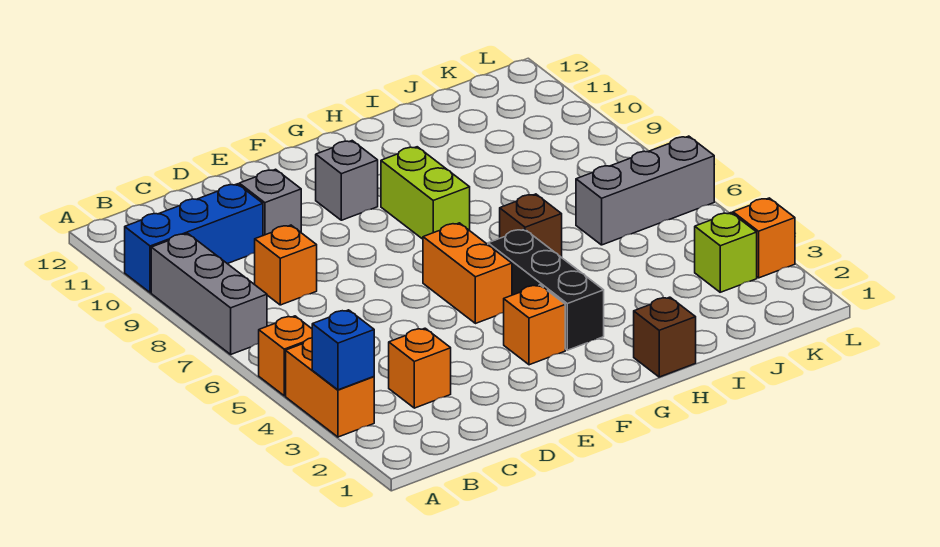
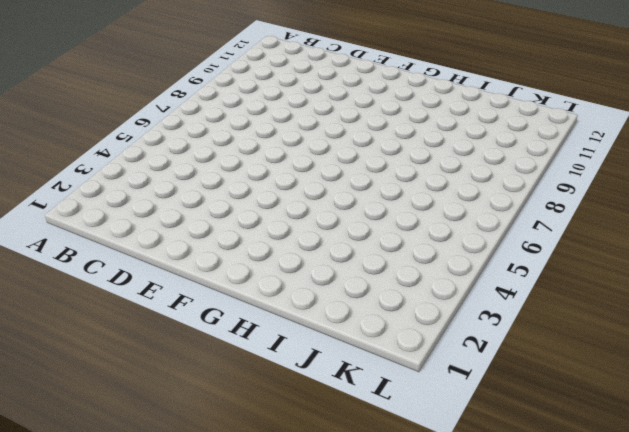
none -> orange 1x2 brick [286,338,374,437]
none -> orange 1x1 brick [259,316,312,396]
none -> grey 1x3 brick [151,233,267,354]

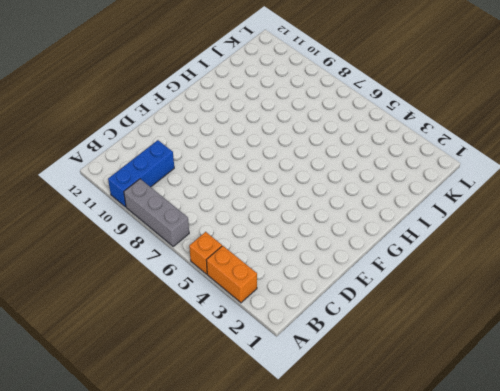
none -> orange 1x1 brick [389,328,451,408]
none -> orange 1x1 brick [255,225,317,305]
none -> grey 1x1 brick [239,169,301,236]

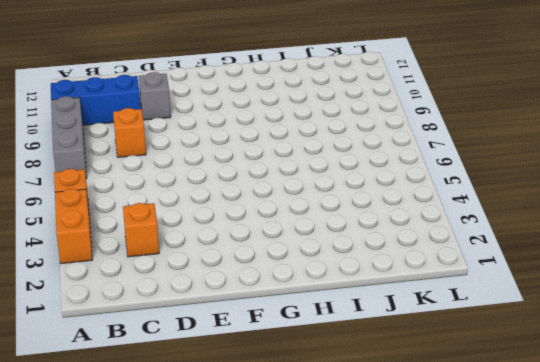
none -> orange 1x1 brick [504,285,565,365]
none -> orange 1x2 brick [423,223,512,324]
none -> grey 1x1 brick [316,141,378,220]

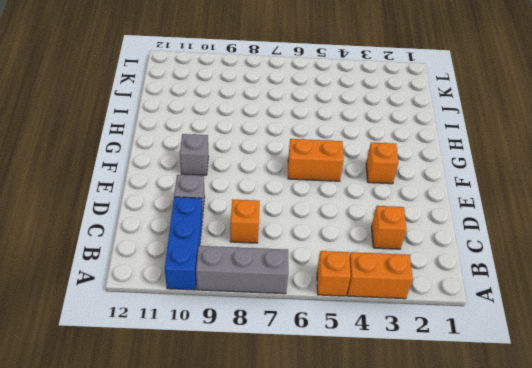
none -> black 1x3 brick [488,229,604,350]
none -> lime 1x2 brick [381,147,470,239]
none -> brown 1x1 brick [634,297,696,377]

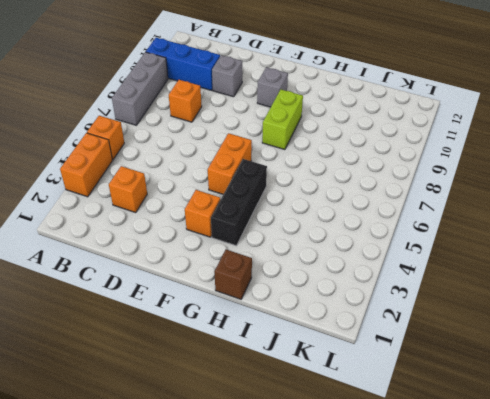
none -> brown 1x1 brick [500,194,562,257]
none -> grey 1x3 brick [576,136,714,245]
none -> lime 1x1 brick [695,213,757,292]

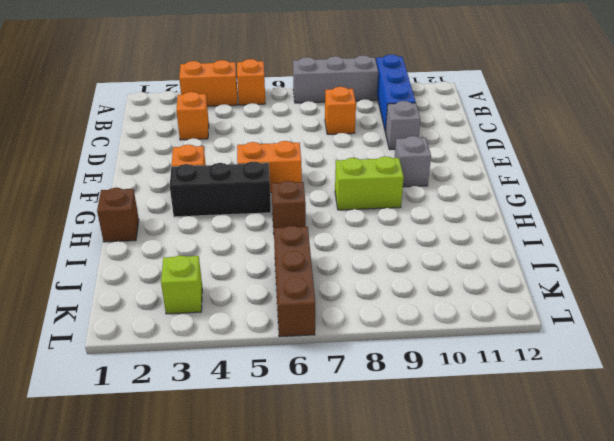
brown 1x3 brick [274,226,315,337] -> grey 1x3 brick [576,136,714,245]
none -> orange 1x1 brick [733,198,795,278]
none -> blue 1x1 brick [312,310,374,390]

